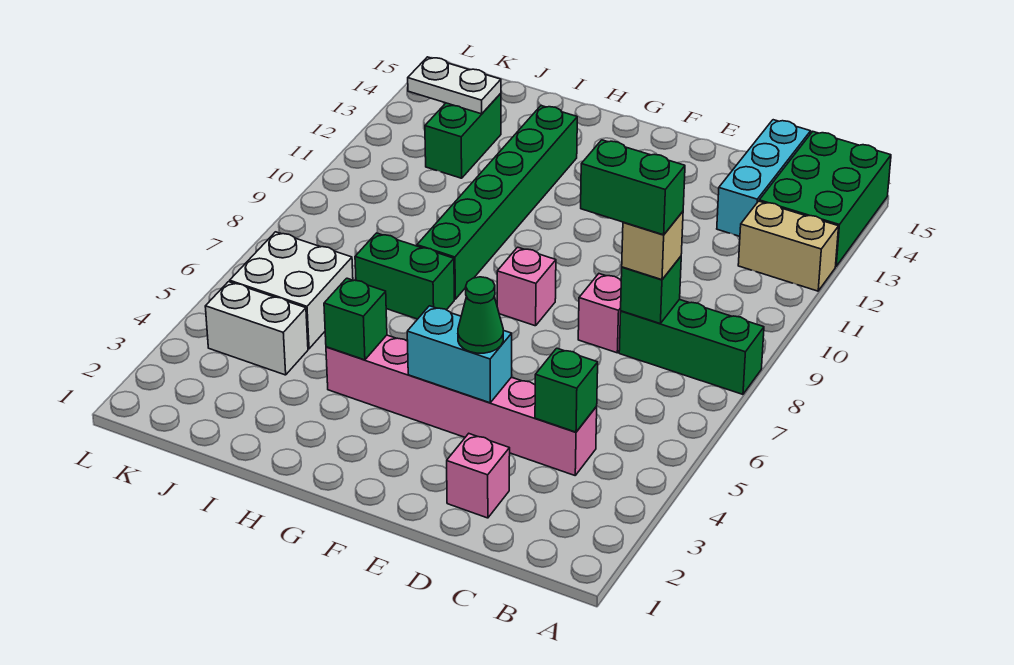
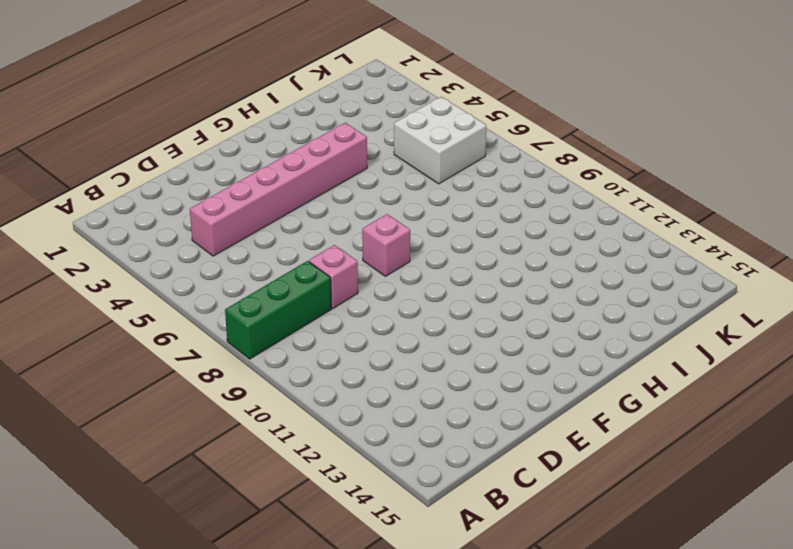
none -> tan 1x2 brick [738,201,839,291]
none -> green 2x3 brick [759,132,891,266]
none -> cyan 1x3 brick [717,120,811,236]

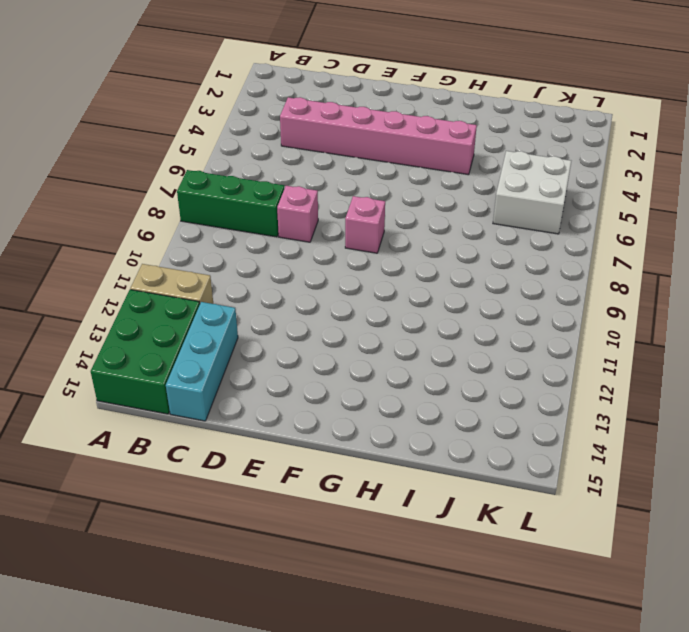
none -> pink 1x1 brick [447,434,510,518]
none -> green 1x2 brick [355,233,454,319]
none -> green 1x6 brick [417,106,577,299]

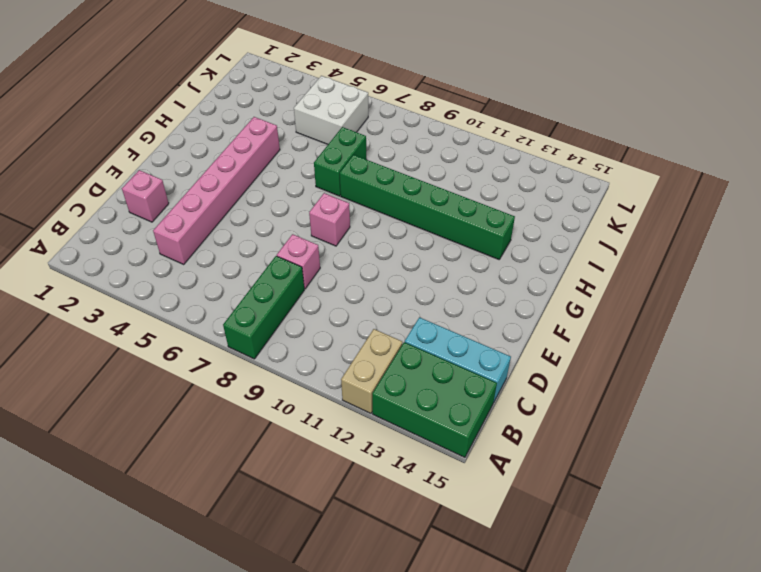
none -> white 1x2 brick [205,282,308,375]
none -> green 1x2 brick [425,93,501,178]
none -> green 1x1 brick [535,348,598,432]

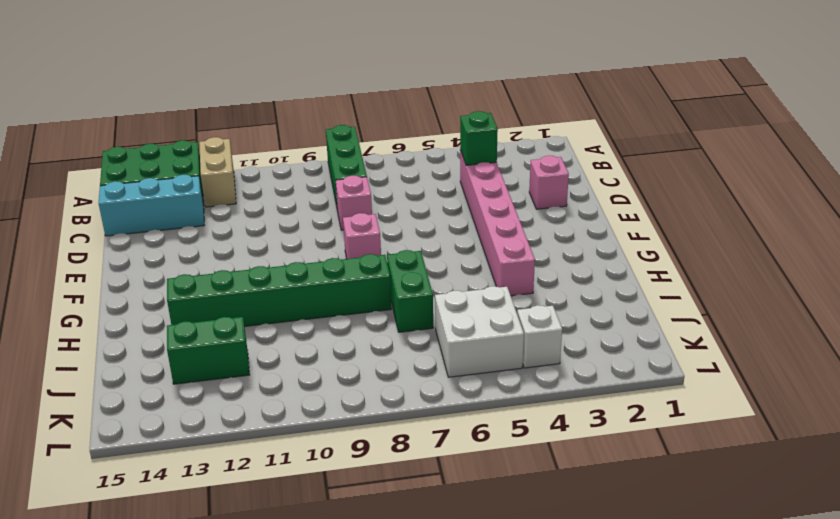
white 1x1 brick [517,305,562,368] -> white 1x2 brick [205,282,308,375]
none -> green 1x1 brick [621,257,681,323]
none -> cyan 1x2 brick [407,306,512,403]
none -> green 1x1 brick [324,278,387,360]

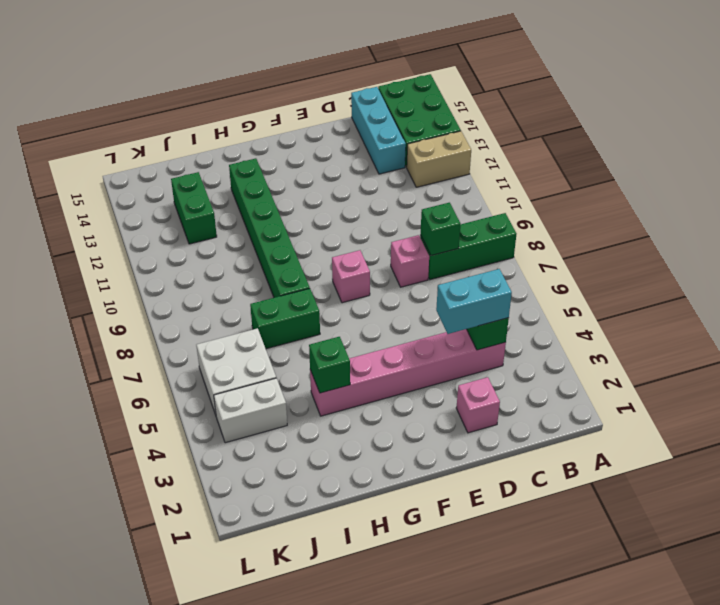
cyan 1x2 brick [436,269,512,334] -> cyan 1x2 brick moved to [407,306,512,403]
none -> white 1x2 plate [408,57,501,114]
none -> tan 1x1 brick [622,212,683,280]
none -> green 1x1 cone [458,277,503,353]

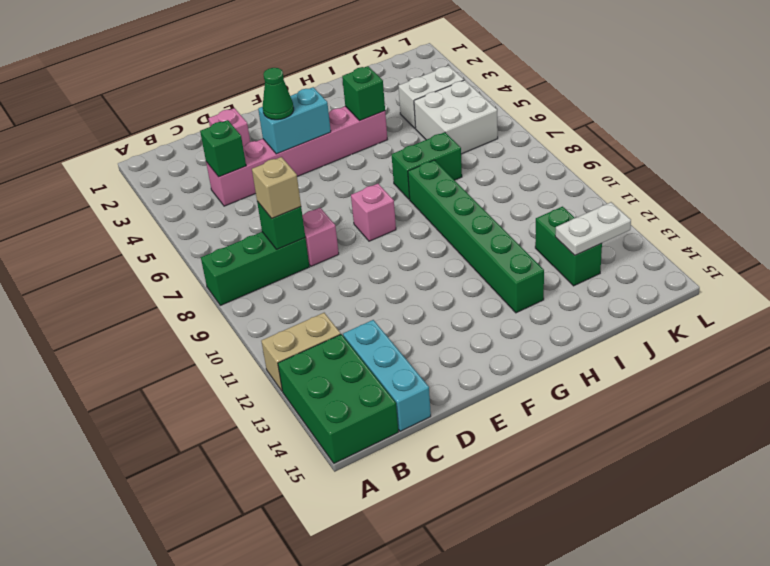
none -> green 1x2 brick [581,140,685,235]

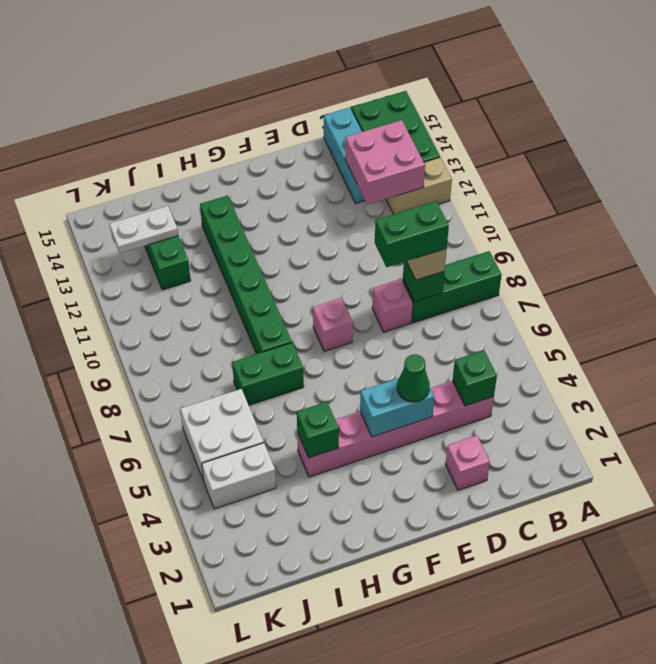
pink 2x2 brick [345,120,425,205] -> none

